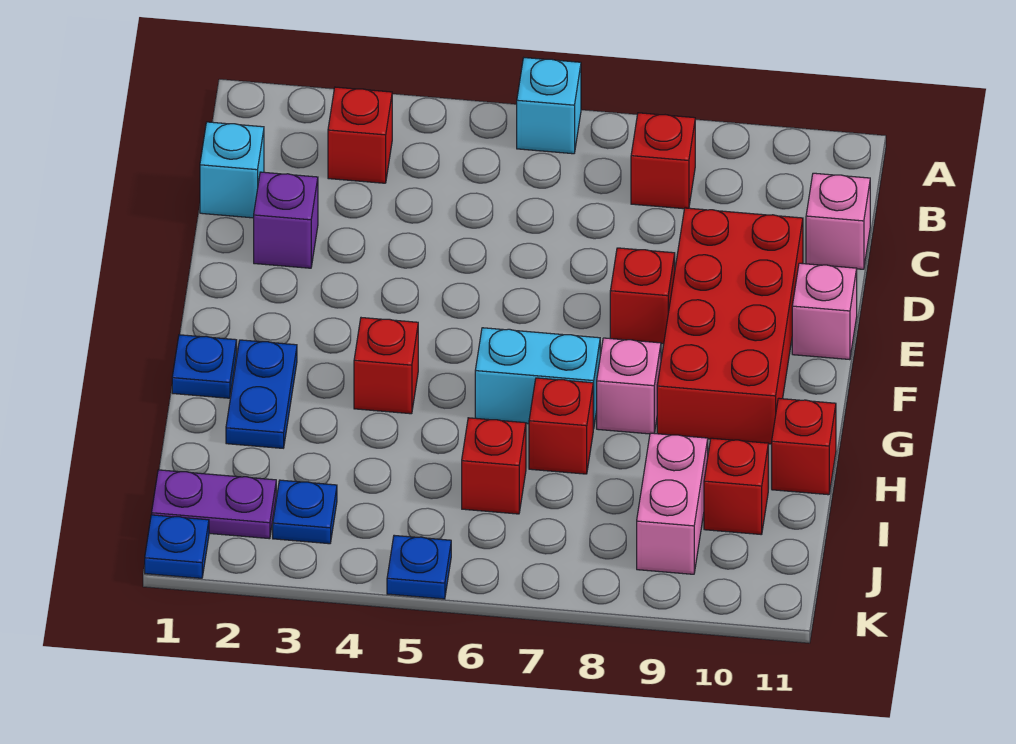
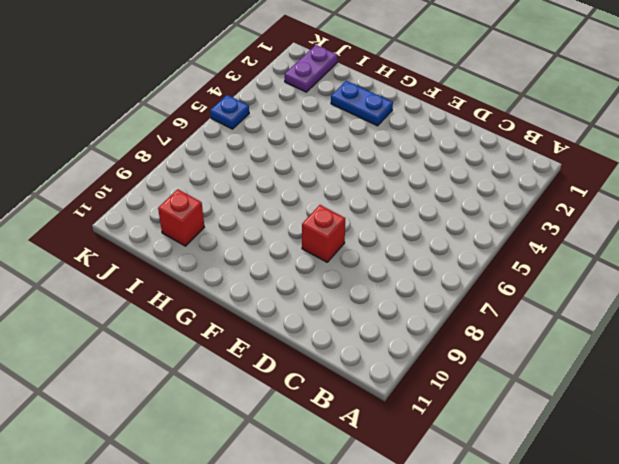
none -> cyan 1x1 brick [517,58,581,154]
none -> red 1x1 brick [328,87,392,183]
none -> red 1x1 brick [631,113,695,209]

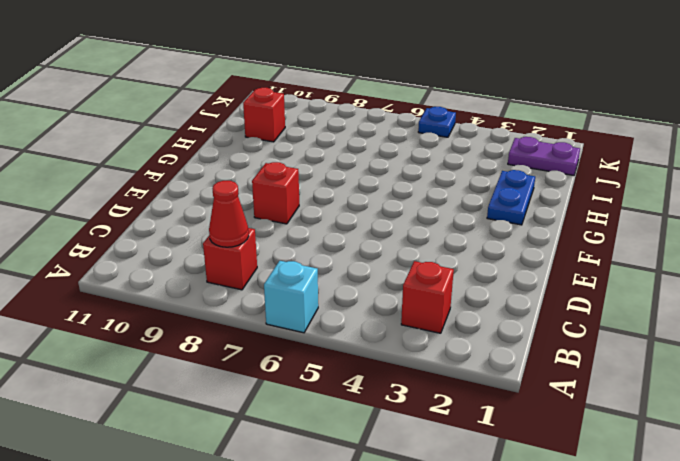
red 1x1 cone [209,181,249,247] -> none
none -> cyan 1x1 brick [200,122,264,218]
none -> pink 1x1 brick [806,173,870,269]
none -> purple 1x1 brick [254,172,318,268]

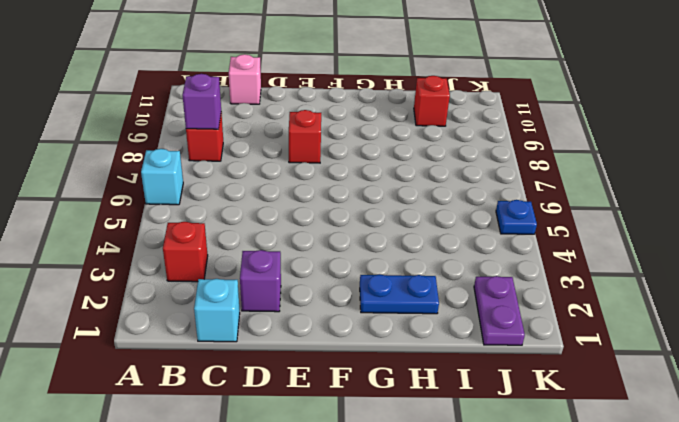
purple 1x1 brick [182,74,221,129] -> none
none -> red 2x4 brick [657,208,803,444]
none -> pink 1x1 brick [792,263,857,360]
none -> blue 1x1 plate [172,335,237,398]

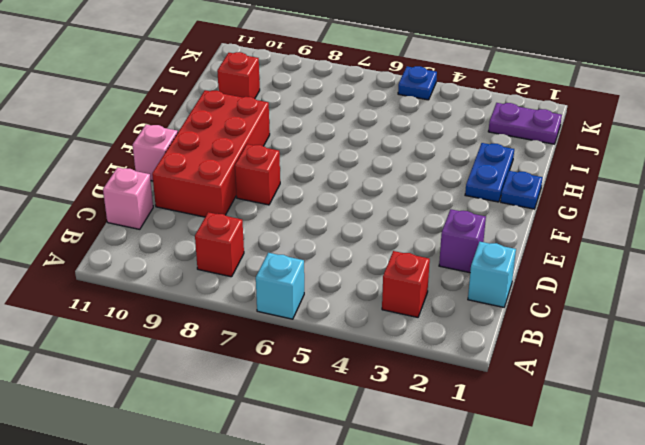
none -> red 1x1 brick [354,318,418,414]
none -> cyan 1x2 brick [475,328,600,429]
none -> pink 1x1 brick [597,338,661,434]

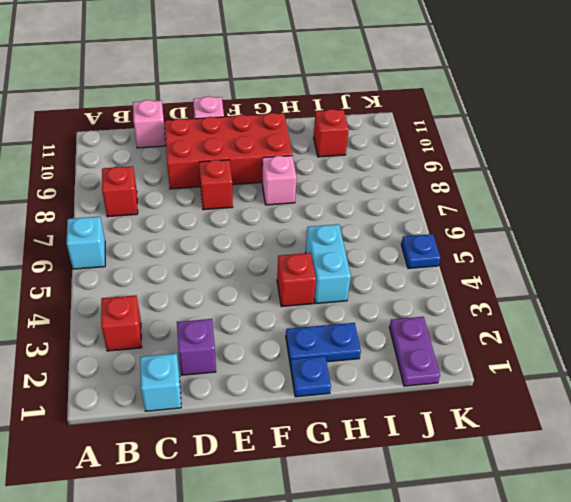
cyan 1x2 brick [306,224,351,304] -> cyan 1x2 brick moved to [475,328,600,429]
none -> red 1x1 brick [529,378,593,474]
none -> red 1x1 brick [772,398,836,495]
none -> red 1x1 brick [462,418,526,514]

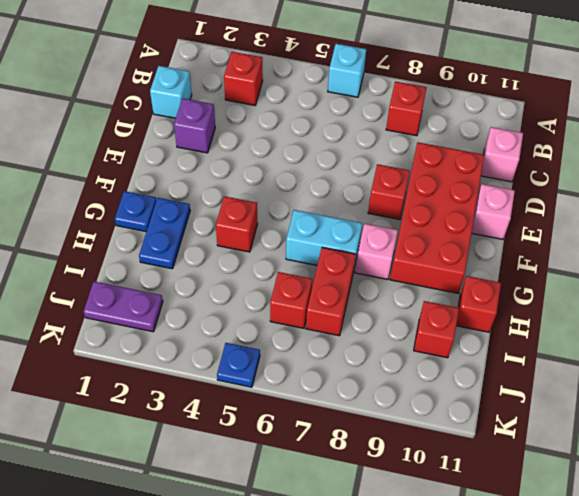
red 1x2 brick [306,248,356,336] -> red 1x1 brick [529,378,593,474]
none -> pink 1x2 brick [637,433,708,574]
none -> blue 1x1 plate [273,480,337,544]
none -> blue 1x1 plate [145,515,209,578]

